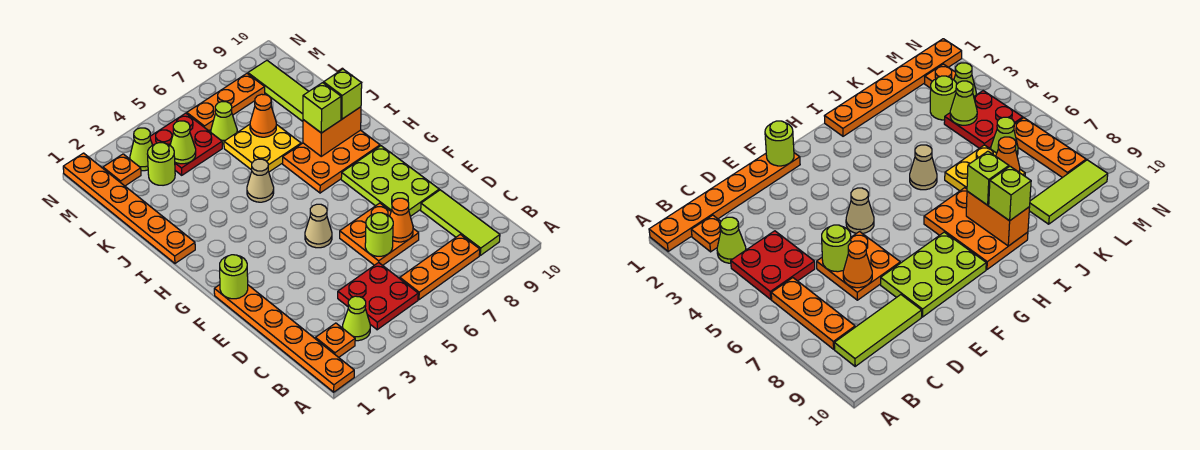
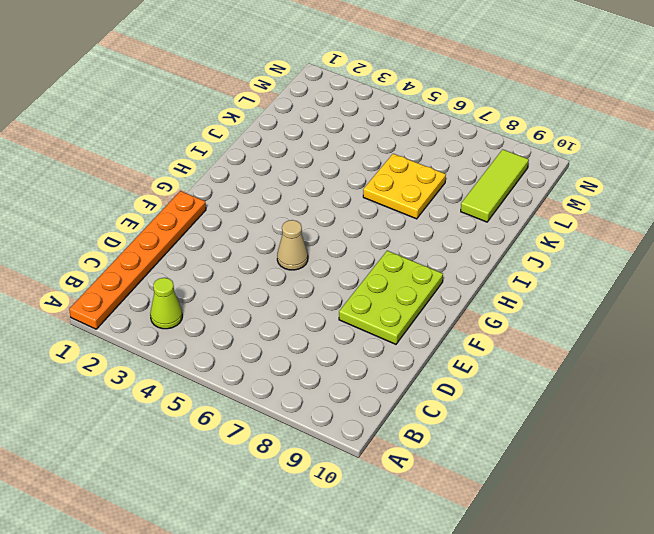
none -> orange 1x1 plate [315,323,355,357]
none -> red 2x2 plate [338,263,418,330]
none -> orange 1x3 plate [400,234,480,300]

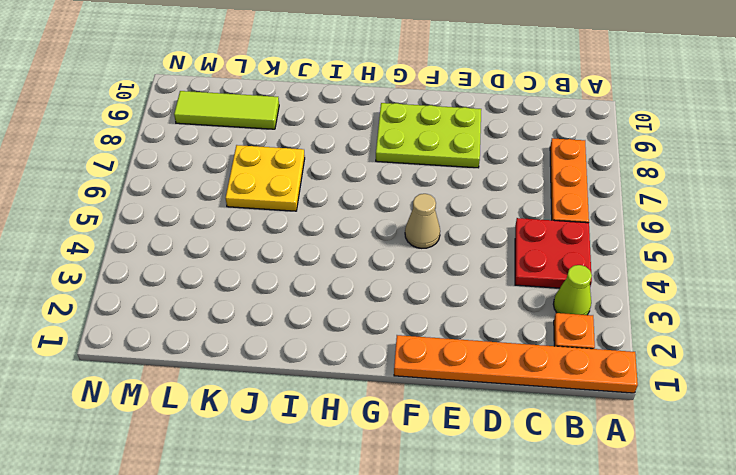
none -> lime 1x3 tile [421,190,500,255]
none -> orange 2x2 plate [340,203,419,265]
none -> orange 2x3 plate [283,130,380,193]

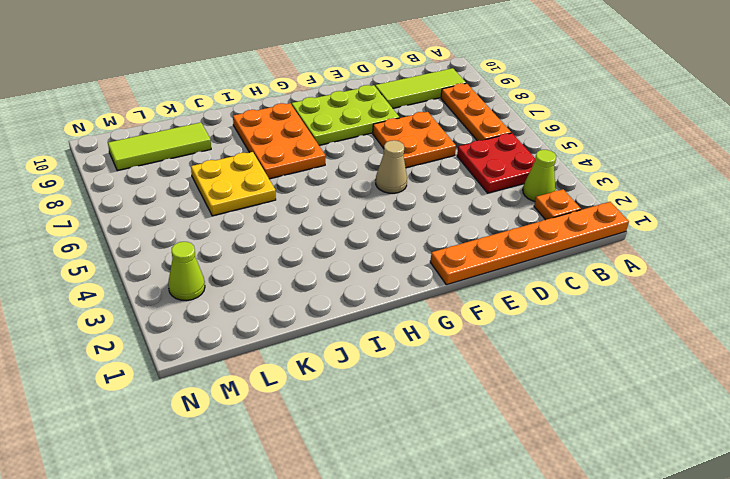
none -> orange 1x6 plate [63,153,195,263]
none -> tan 1x1 cone [247,159,274,202]
none -> lime 1x1 round brick [148,143,175,185]

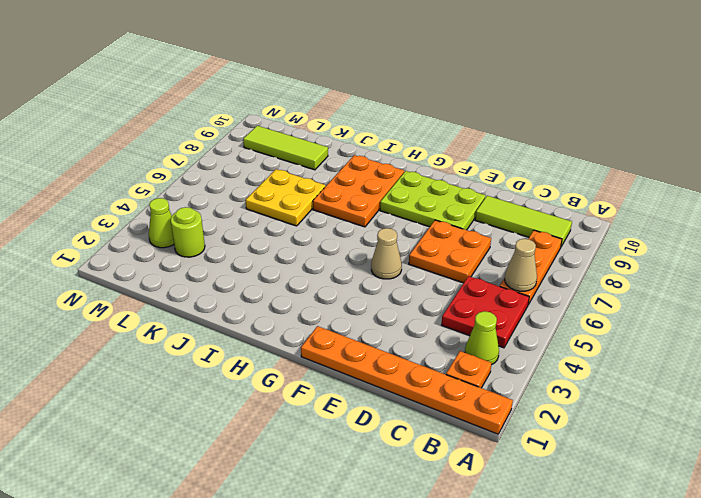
tan 1x1 cone [505,239,537,291] -> tan 1x1 cone moved to [247,159,274,202]
none -> orange 1x6 plate [63,153,195,263]
none -> red 2x2 plate [150,113,222,175]
none -> lime 1x1 cone [211,102,237,144]

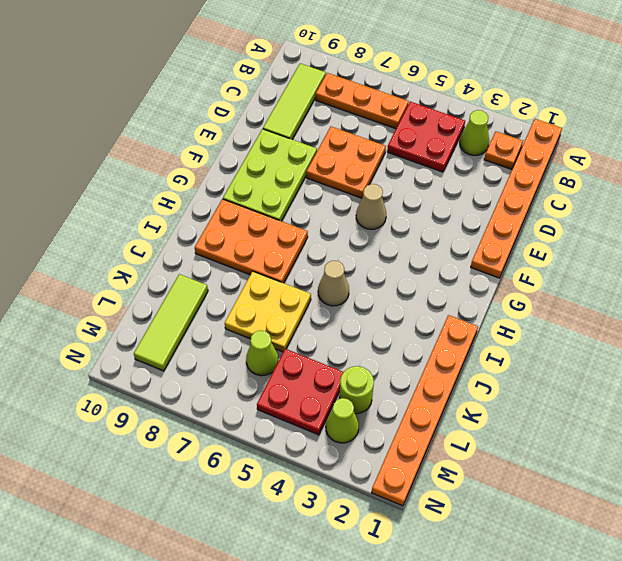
none -> orange 1x1 plate [103,154,141,186]
none -> orange 1x3 plate [187,74,265,131]
none -> lime 1x1 round brick [365,213,393,256]

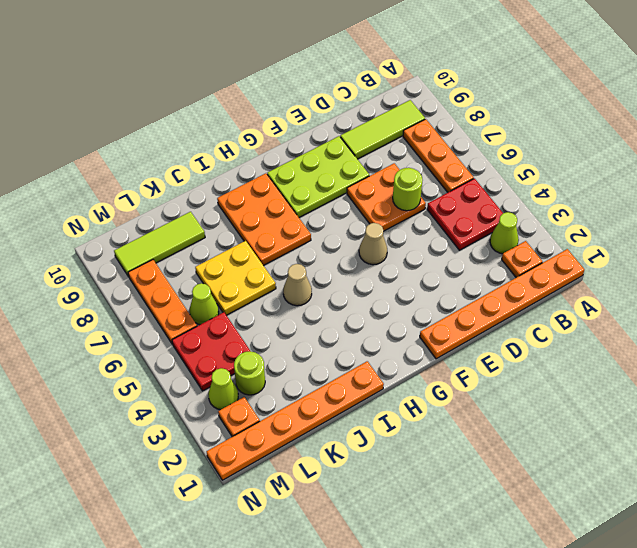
none -> orange 1x1 cone [390,198,413,242]
none -> lime 1x1 round brick [220,255,248,299]
none -> orange 1x2 brick [303,107,361,156]

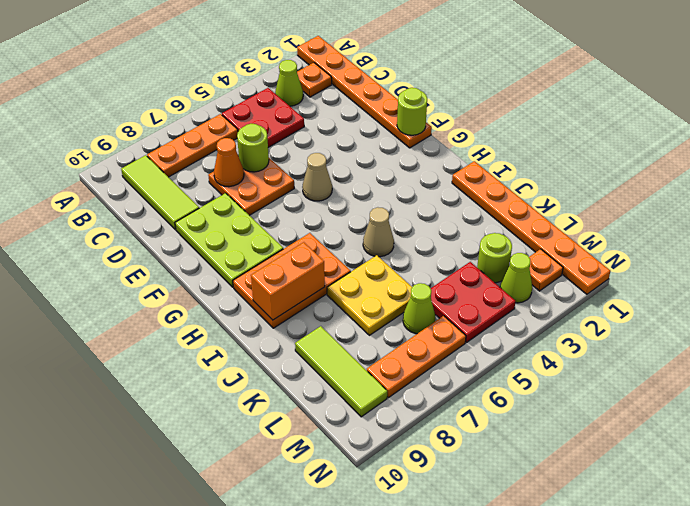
none -> orange 1x1 cone [250,94,276,137]
none -> lime 1x1 cone [170,121,196,164]
none -> lime 1x1 brick [303,83,341,133]

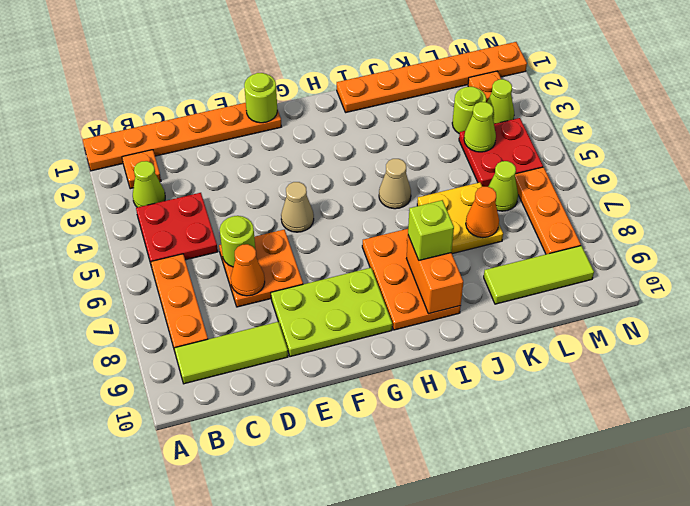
none -> lime 1x1 brick [324,69,362,119]

